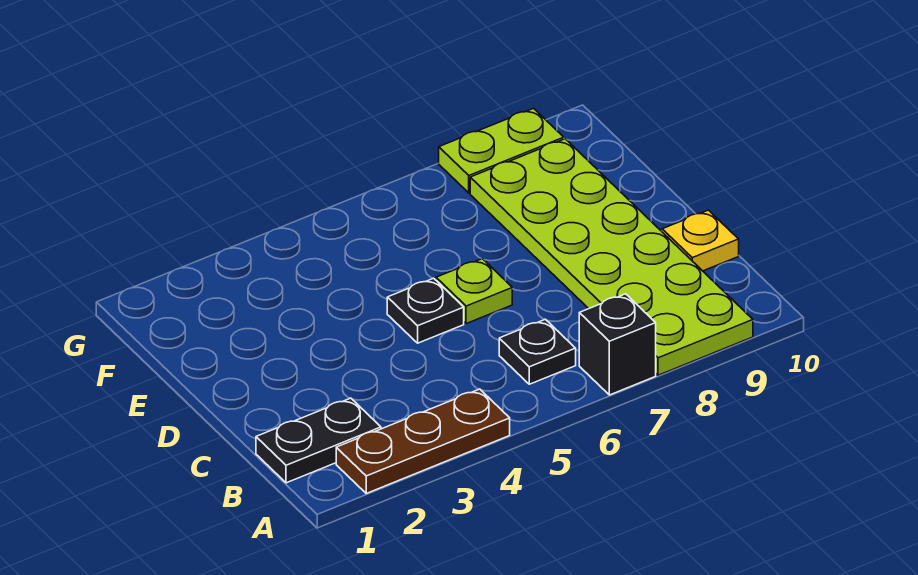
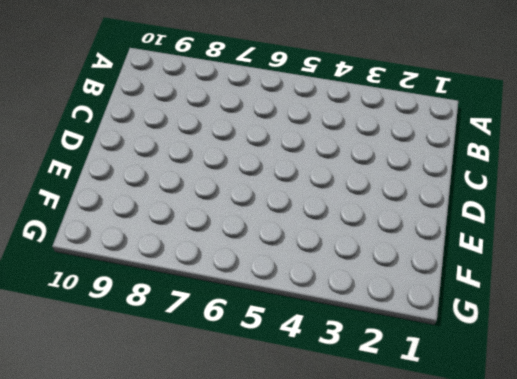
none -> brown 1x3 plate [336,389,510,493]
none -> black 1x1 brick [579,294,656,395]

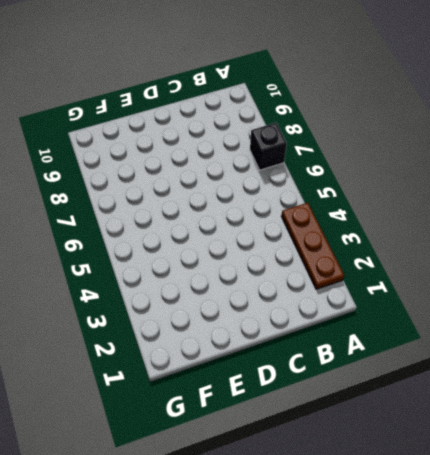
none -> lime 2x6 plate [470,139,753,375]
none -> black 1x2 plate [256,398,381,483]

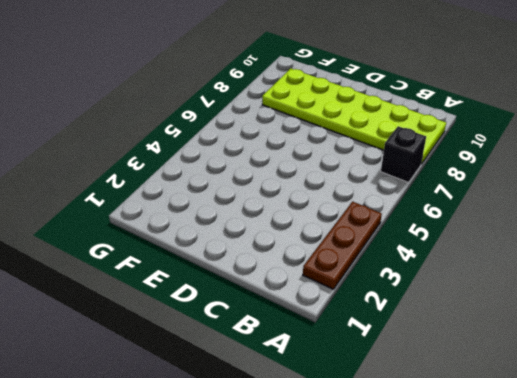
none -> black 1x2 plate [256,398,381,483]
none -> black 1x1 plate [499,319,576,384]

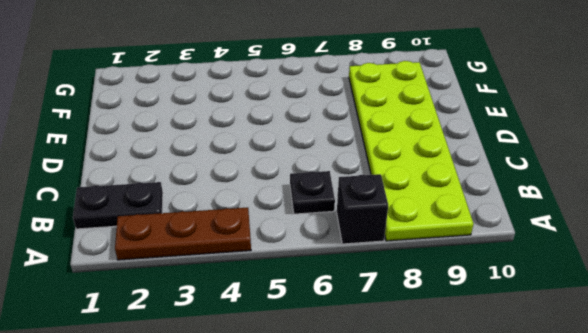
none -> yellow 1x1 plate [662,210,739,271]
none -> black 1x1 plate [387,278,464,343]

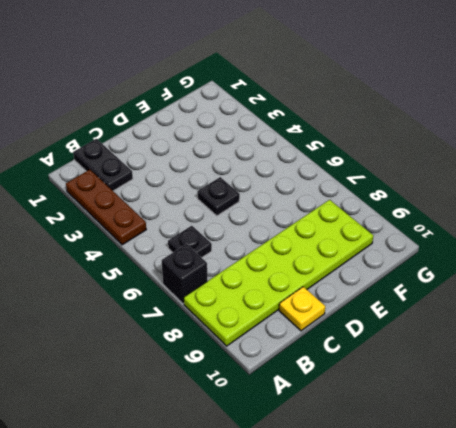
none -> lime 1x1 plate [436,259,512,324]
none -> lime 1x2 plate [439,108,564,193]

